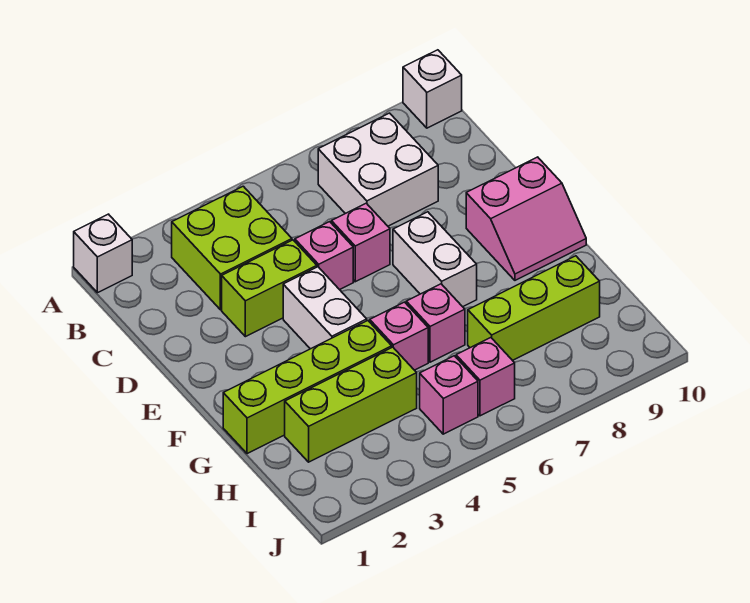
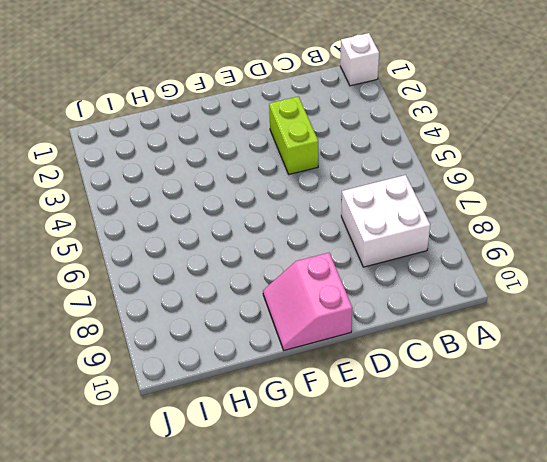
none -> white 1x1 brick [403,50,462,128]
none -> lime 2x2 brick [172,186,292,310]
none -> pink 1x1 brick [295,222,353,290]

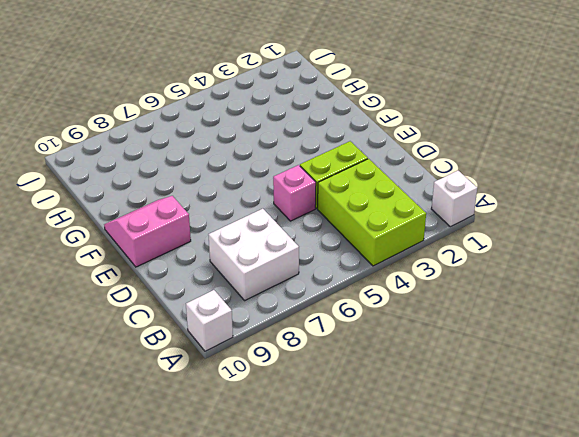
lime 2x3 brick [318,159,426,266] -> lime 2x2 brick [172,186,292,310]
none -> pink 1x1 brick [331,203,390,282]
none -> white 1x2 brick [283,267,367,349]
none -> white 1x2 brick [393,212,477,307]

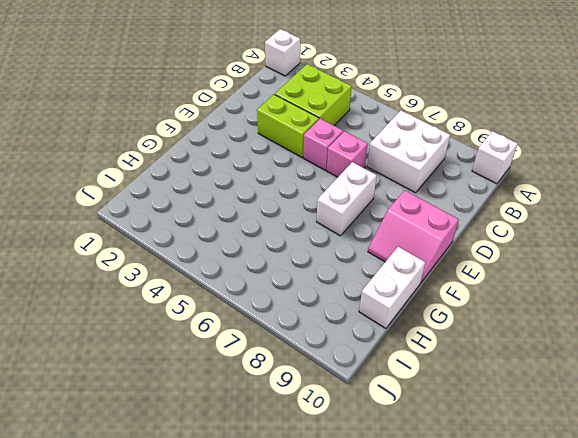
white 1x2 brick [359,247,425,328] -> white 1x2 brick moved to [283,267,367,349]
none -> lime 1x4 brick [223,321,392,454]
none -> pink 1x1 brick [370,302,428,370]
none -> pink 1x1 brick [406,284,465,362]

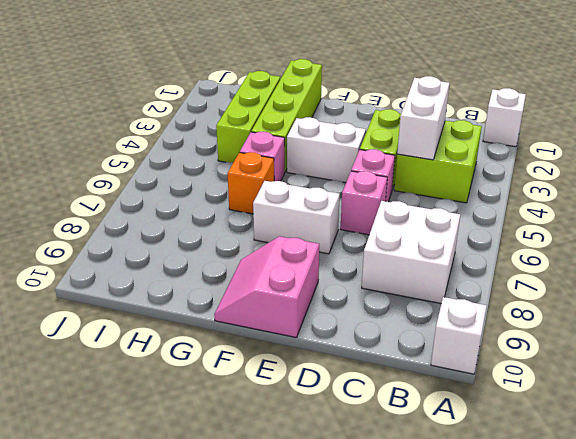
white 1x2 brick [397,76,450,160] -> none
orange 1x1 brick [228,152,274,214] -> pink 1x1 brick [406,284,465,362]
none -> lime 1x3 brick [468,256,600,360]
none -> pink 1x1 brick [420,356,478,434]
none -> pink 1x1 brick [456,338,515,416]

